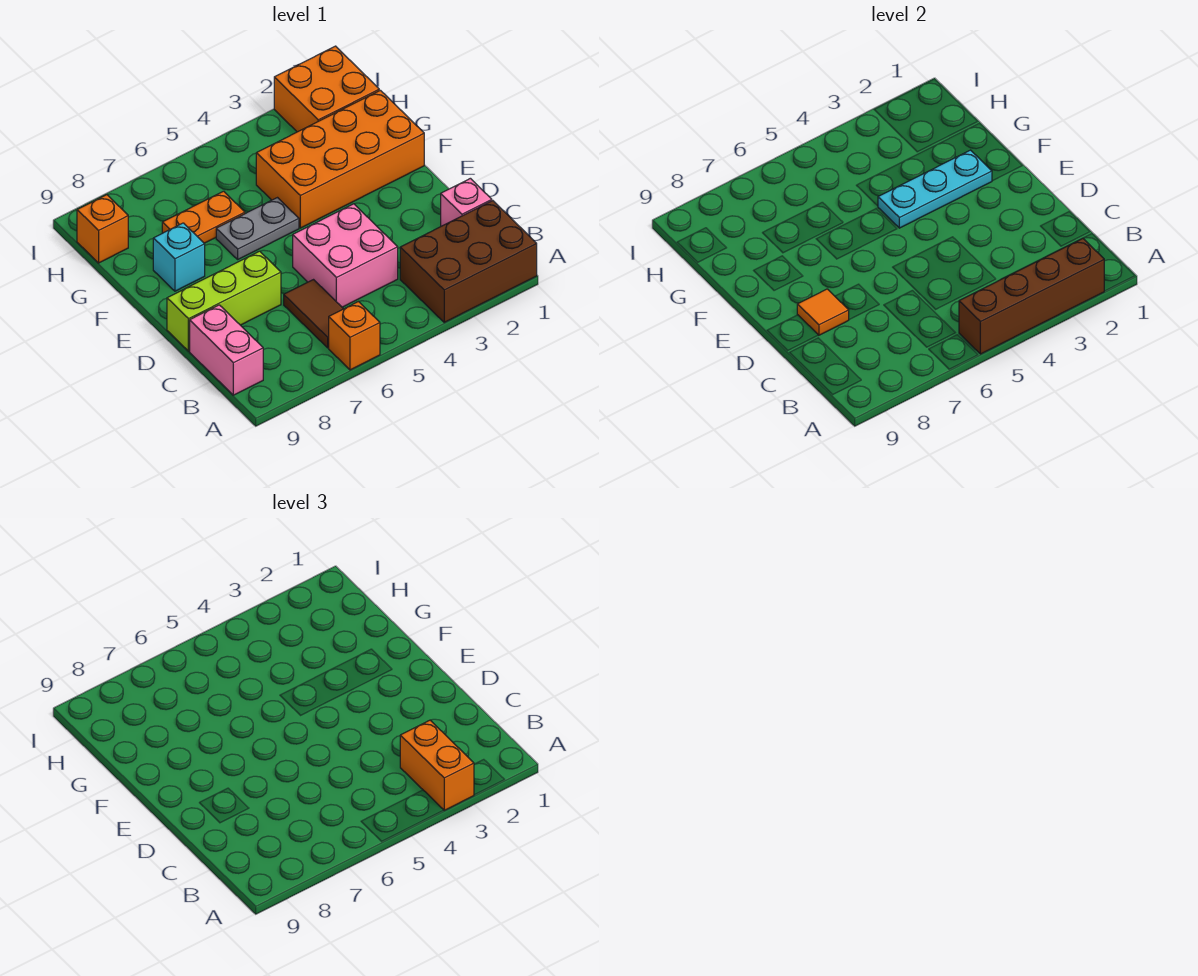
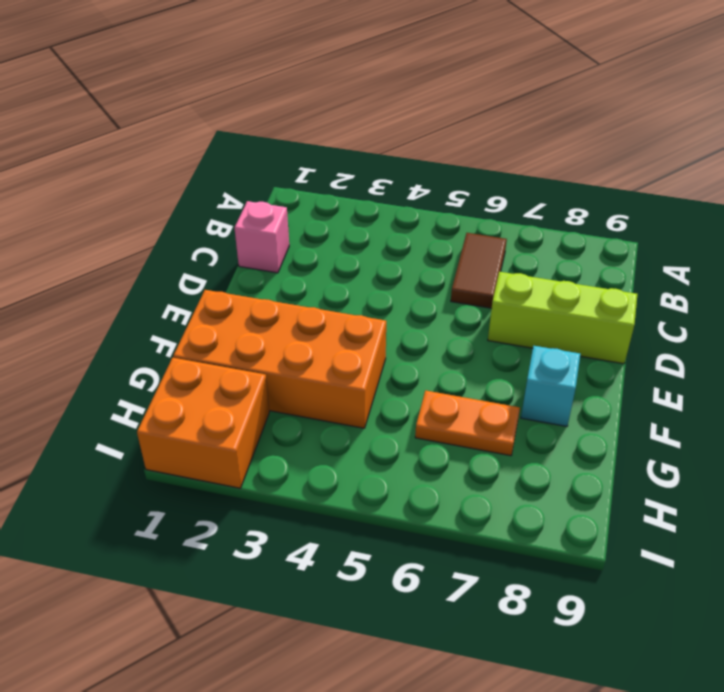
none -> brown 2x3 brick [400,201,537,322]
none -> orange 1x1 brick [329,302,380,370]
none -> pink 1x2 brick [190,305,263,395]

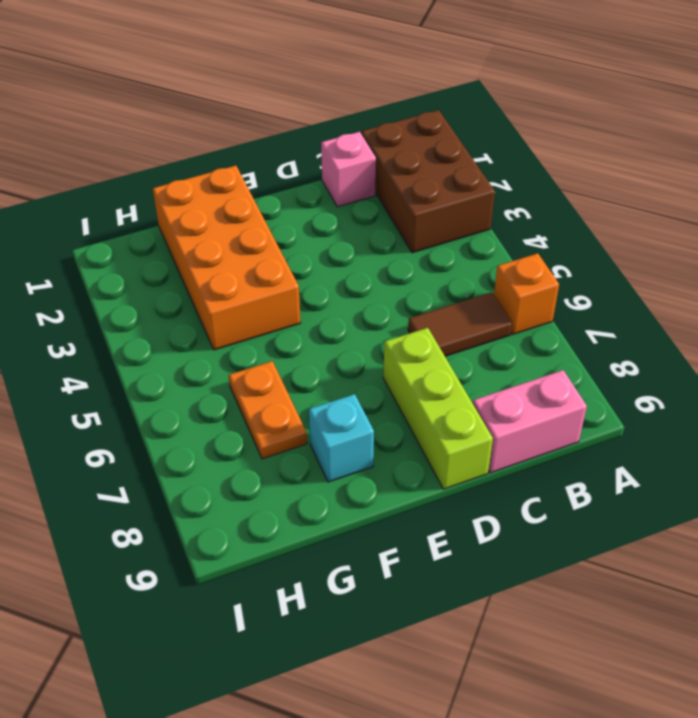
none -> pink 2x2 brick [293,204,398,307]
none -> grey 1x2 plate [216,198,299,259]
none -> orange 2x2 brick [274,46,379,132]

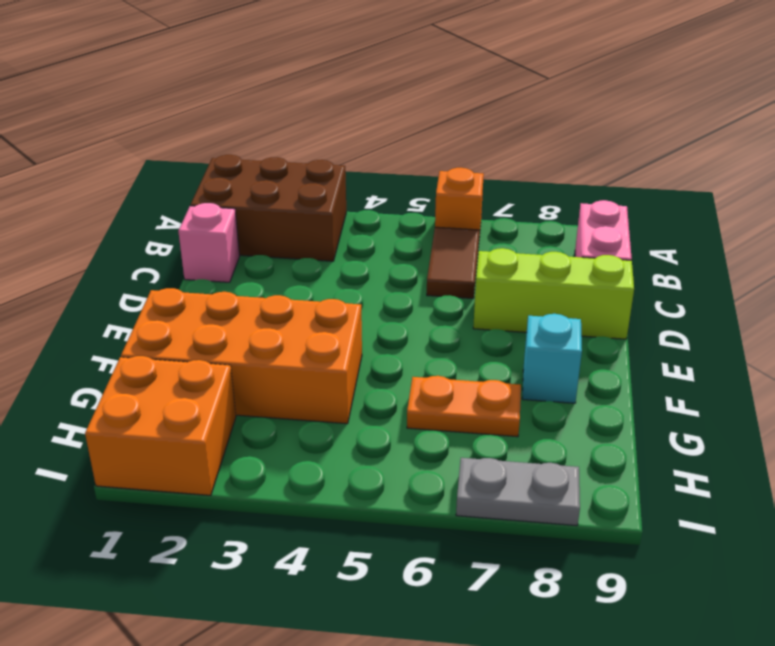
grey 1x2 plate [456,458,580,526] -> grey 1x2 plate moved to [216,198,299,259]
none -> pink 2x2 brick [293,204,398,307]
none -> orange 1x1 brick [77,195,128,263]
none -> brown 1x4 brick [959,239,1104,354]

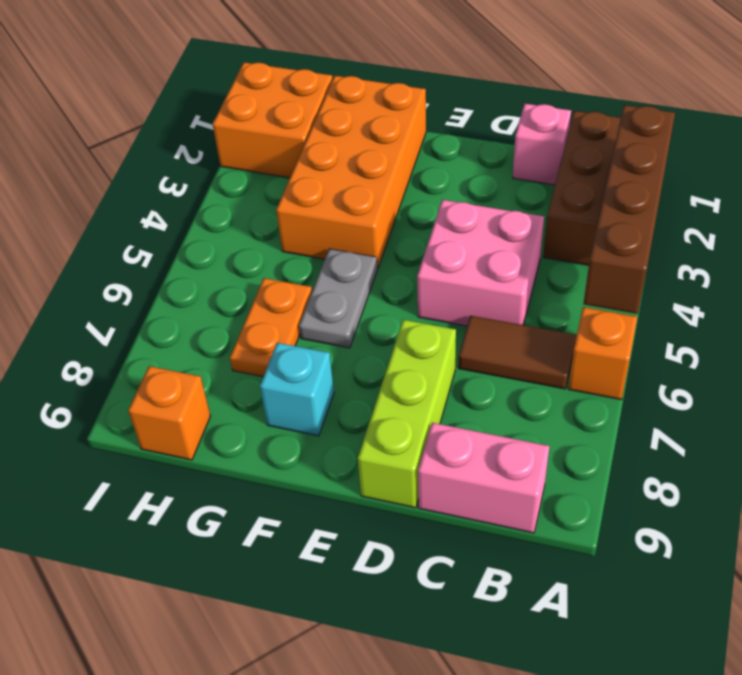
none -> orange 1x1 tile [797,289,849,335]
none -> cyan 1x3 plate [878,150,992,228]
none -> orange 1x2 brick [400,720,474,810]

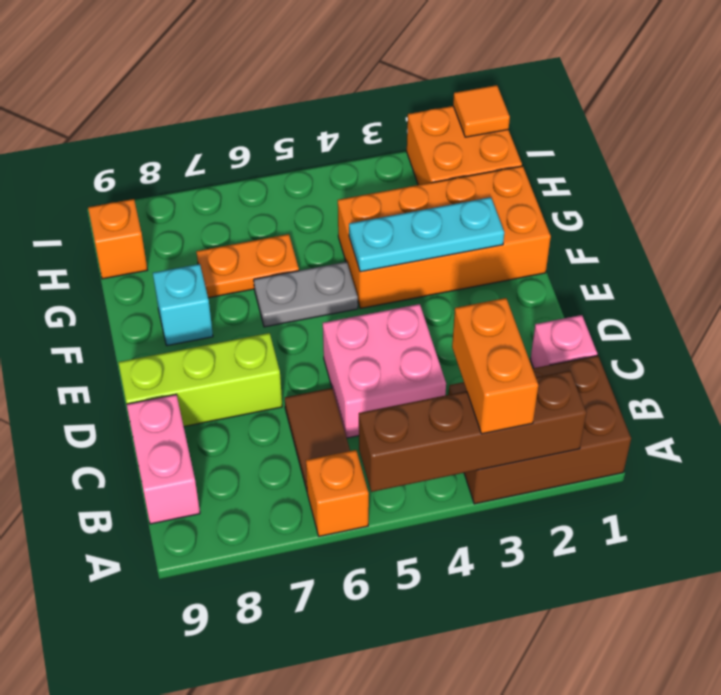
orange 1x1 tile [453,85,510,137] -> orange 1x1 tile moved to [797,289,849,335]

